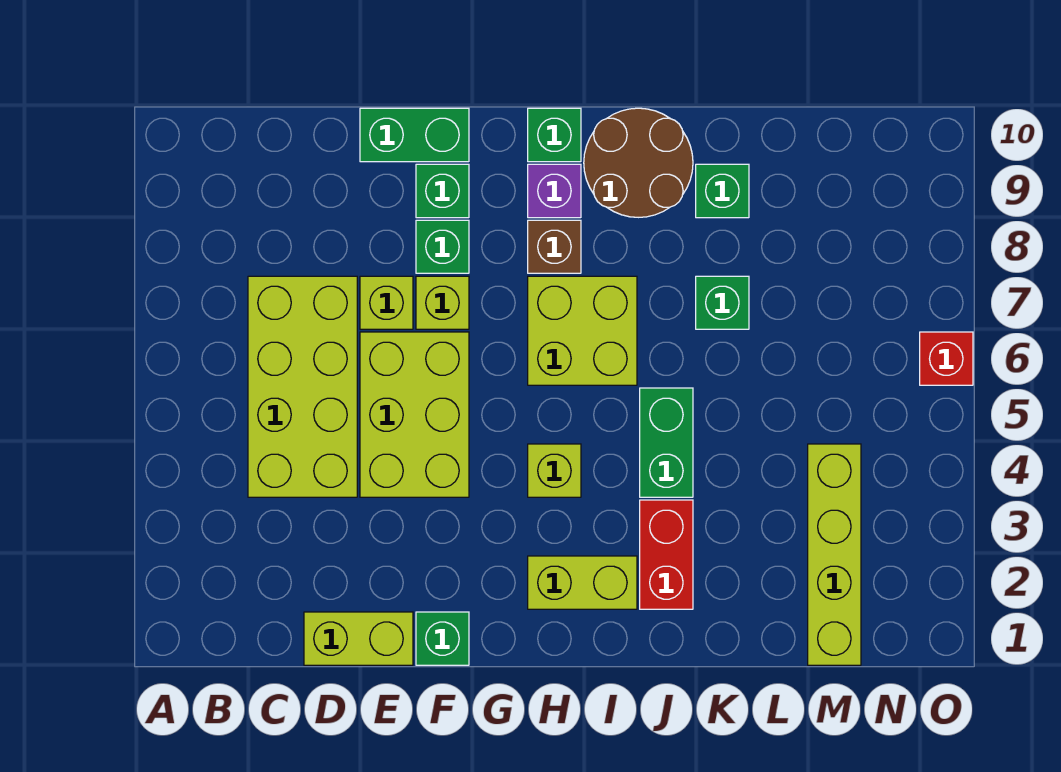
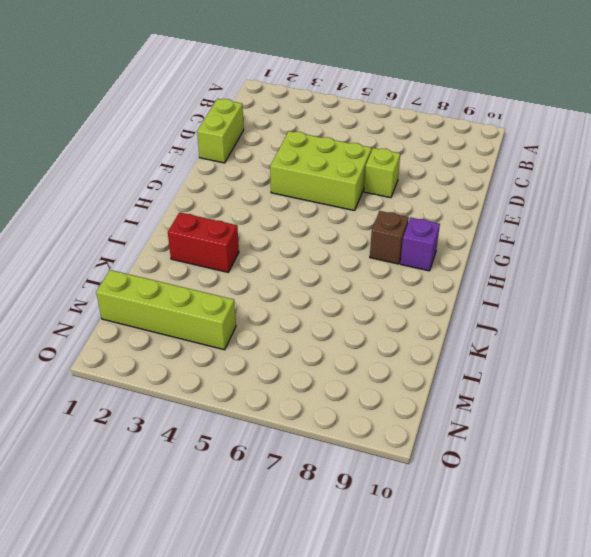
none -> lime 2x4 brick [248,276,357,497]
none -> green 1x2 brick [360,108,469,162]
none -> green 1x1 brick [416,612,469,665]

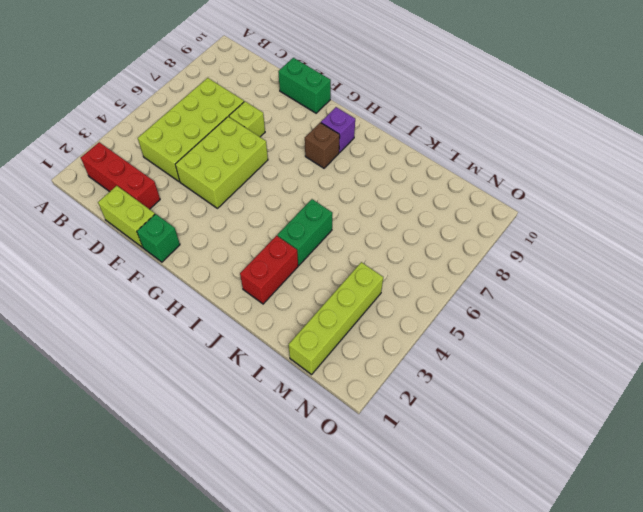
red 1x3 brick [81,142,160,209] -> none
none -> lime 1x1 brick [416,276,469,329]
none -> green 1x1 brick [416,220,469,273]
none -> green 1x1 brick [416,164,469,218]

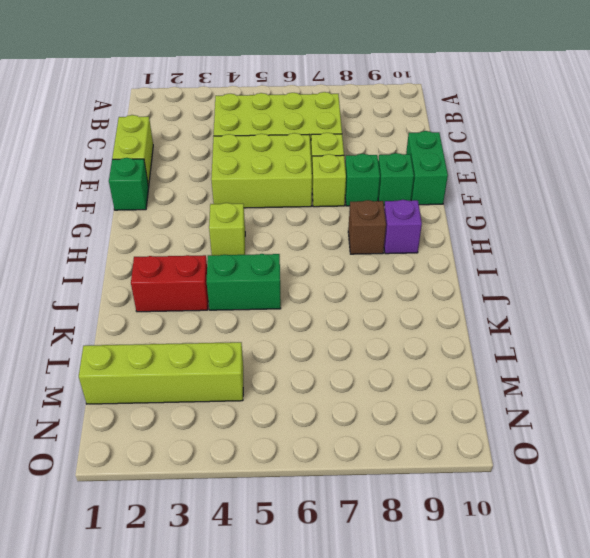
none -> lime 1x2 brick [528,556,637,609]
none -> lime 2x2 brick [528,276,637,385]
none -> green 1x1 brick [528,108,581,162]

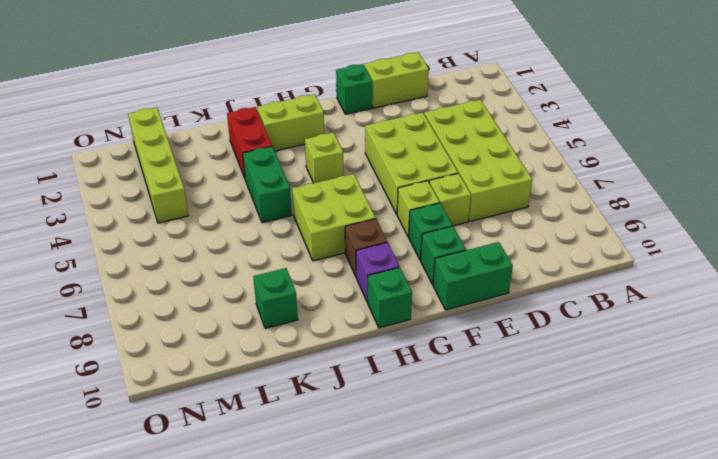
none -> brown 2x2 round brick [584,108,693,217]
none -> green 1x1 brick [696,276,749,329]
none -> red 1x1 brick [920,332,973,385]

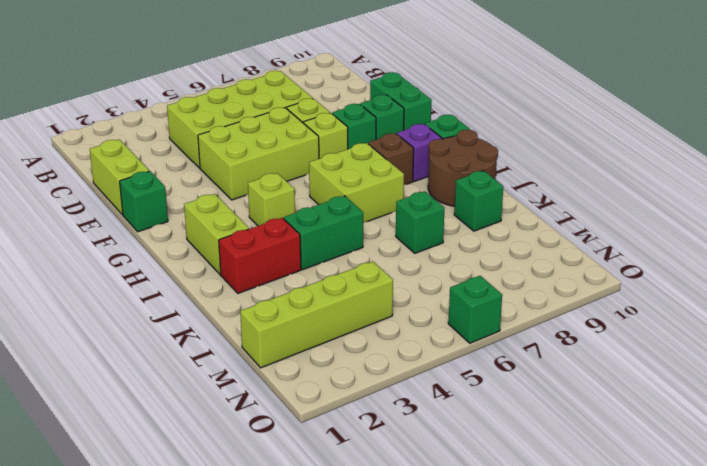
green 1x1 brick [448,276,502,343] -> red 1x1 brick [920,332,973,385]

